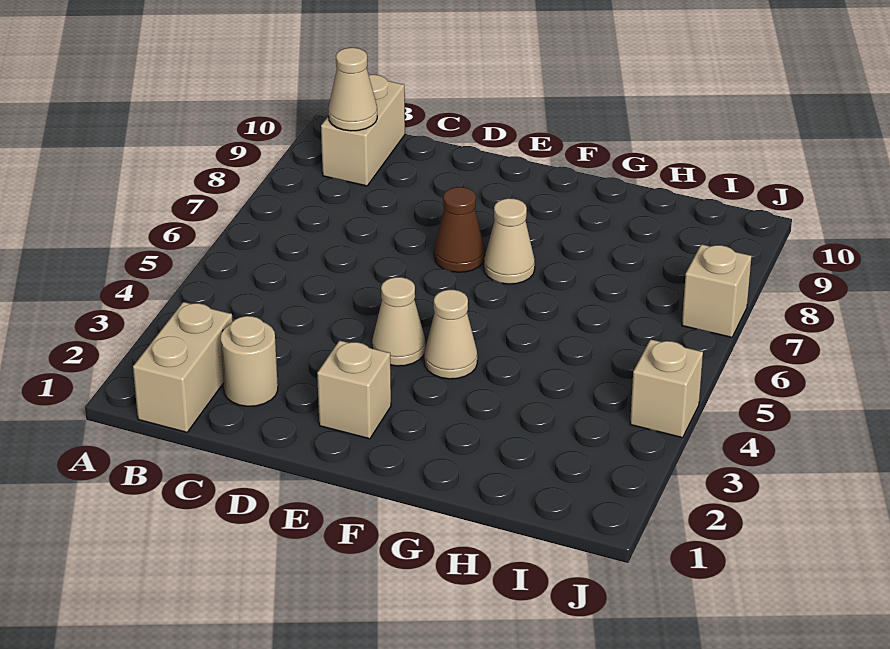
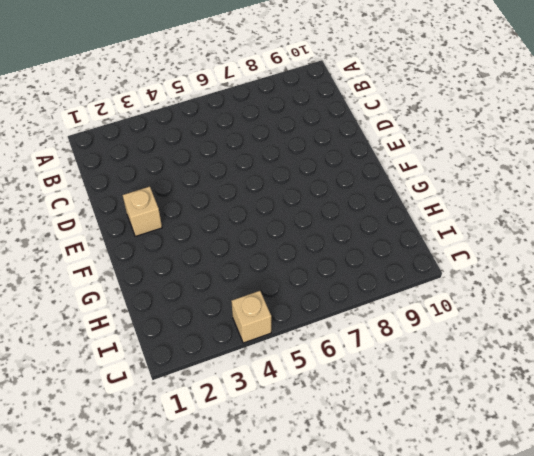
none -> tan 1x2 brick [133,302,233,432]
none -> tan 1x2 brick [321,75,405,186]

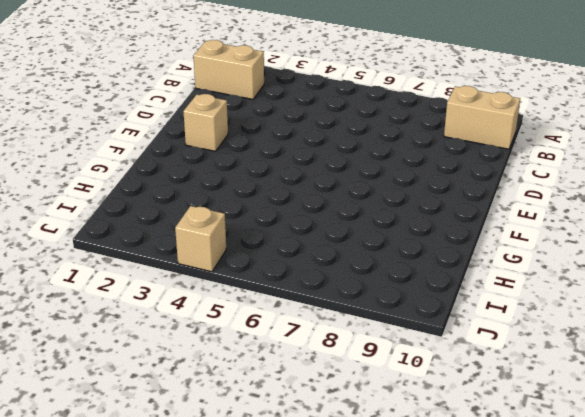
none -> tan 1x1 round brick [221,316,278,406]
none -> tan 1x1 cone [372,277,425,366]

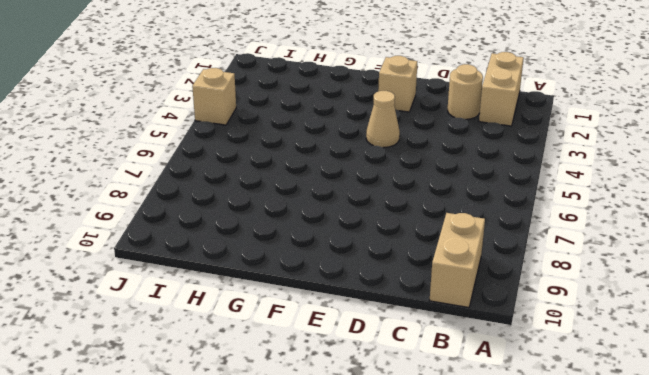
none -> brown 1x1 cone [434,187,485,272]
none -> tan 1x1 cone [424,290,477,379]

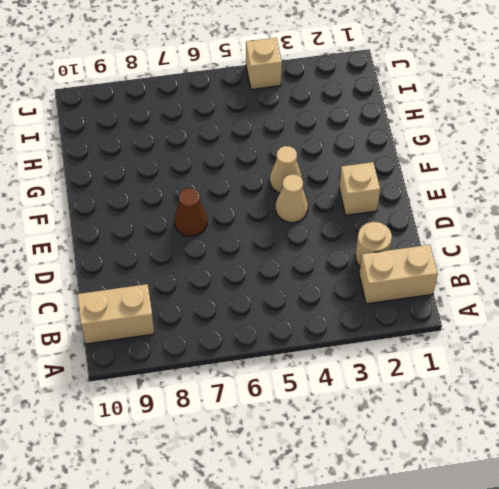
none -> tan 1x1 cone [484,198,535,284]
none -> tan 1x1 brick [682,244,752,337]

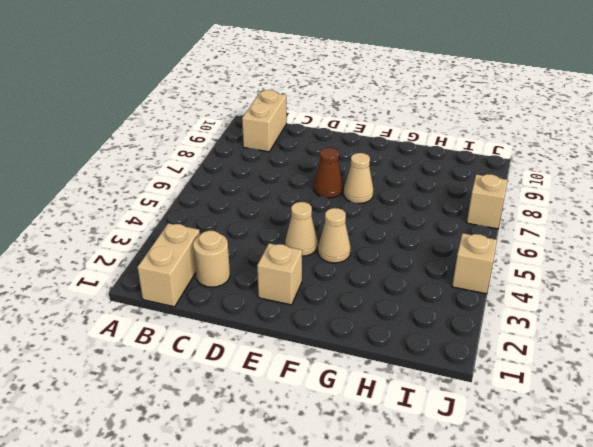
none -> tan 1x1 cone [328,48,377,131]

